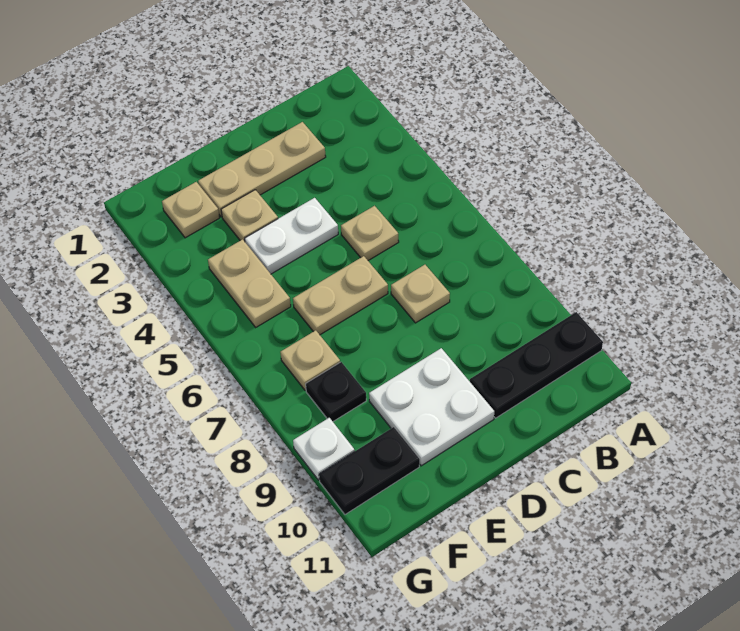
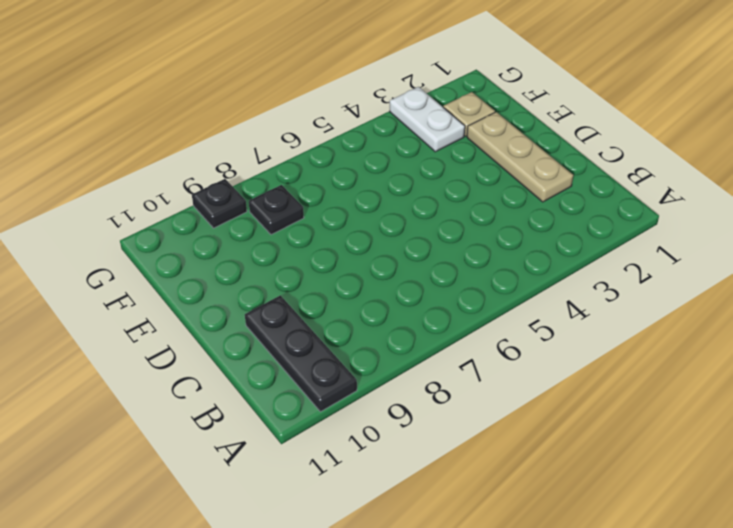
white 1x2 plate [390,87,465,152] -> white 1x2 plate moved to [245,198,338,274]
black 1x1 plate [192,179,247,228] -> white 1x1 plate [293,418,355,480]
none -> tan 1x1 plate [341,206,399,260]
none -> tan 1x1 plate [391,265,450,323]
none -> tan 1x2 plate [293,256,388,335]

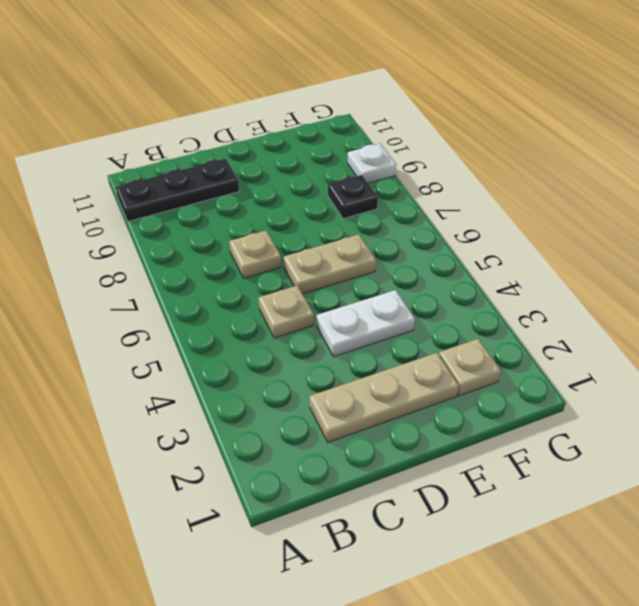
none -> white 2x2 plate [369,348,494,466]
none -> tan 1x1 plate [221,190,278,241]
none -> tan 1x2 plate [208,239,291,327]

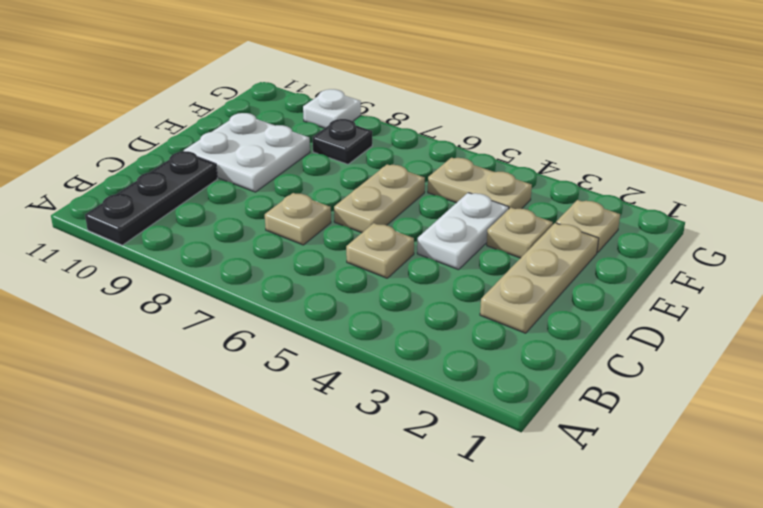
none -> tan 1x1 plate [280,330,340,391]
none -> black 1x2 plate [319,427,420,515]

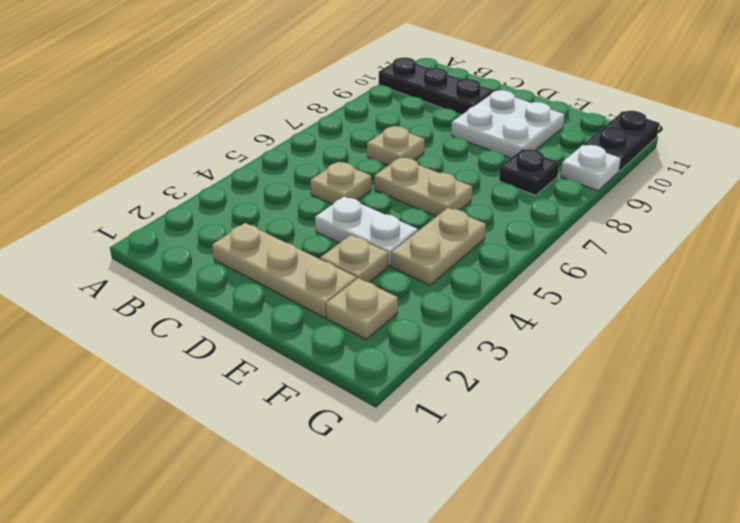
black 1x2 plate [584,111,660,172] -> black 1x2 plate turned to [319,427,420,515]
none -> tan 1x1 plate [280,330,340,391]

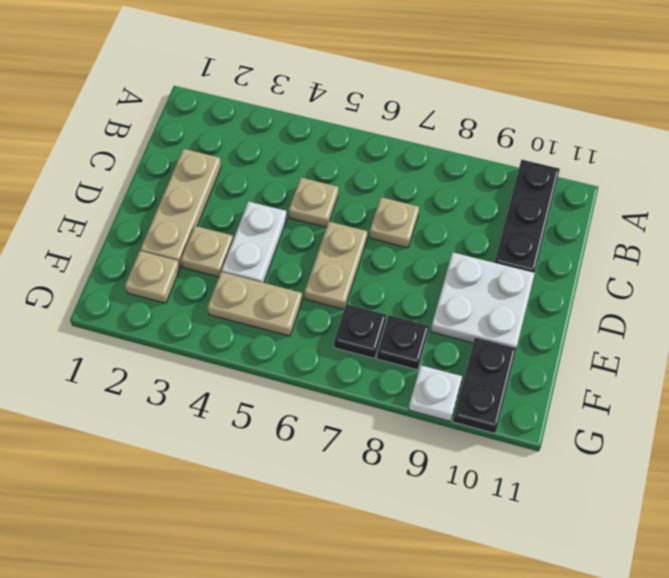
black 1x1 plate [334,304,386,358] -> tan 1x1 plate [280,330,340,391]

